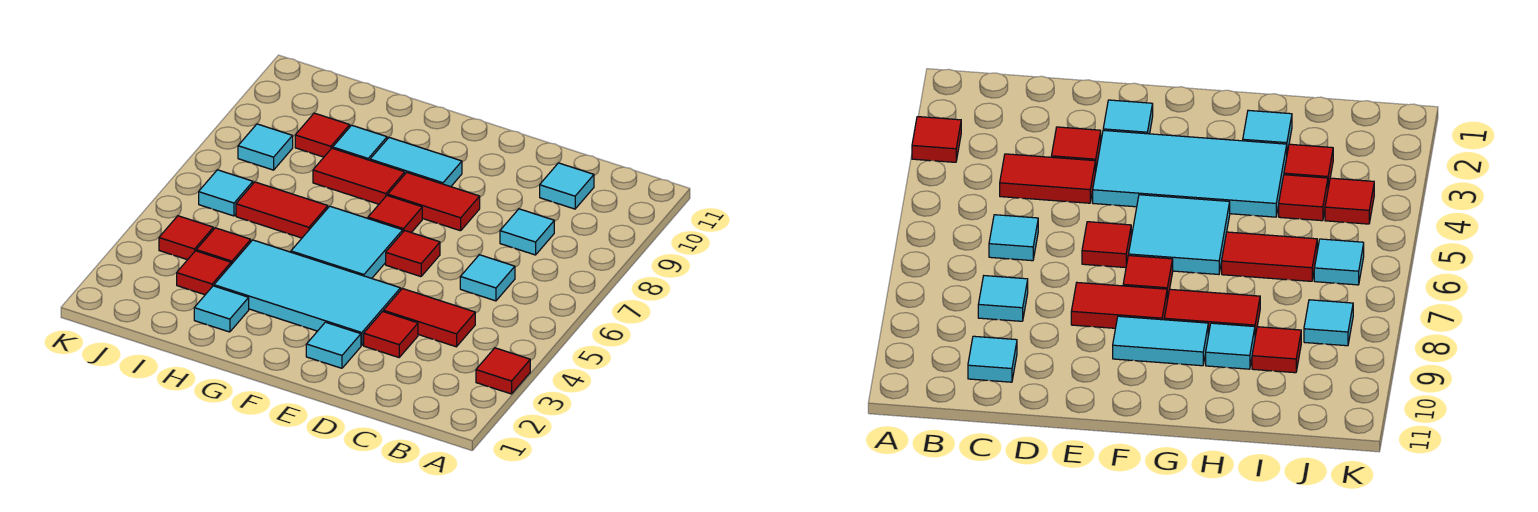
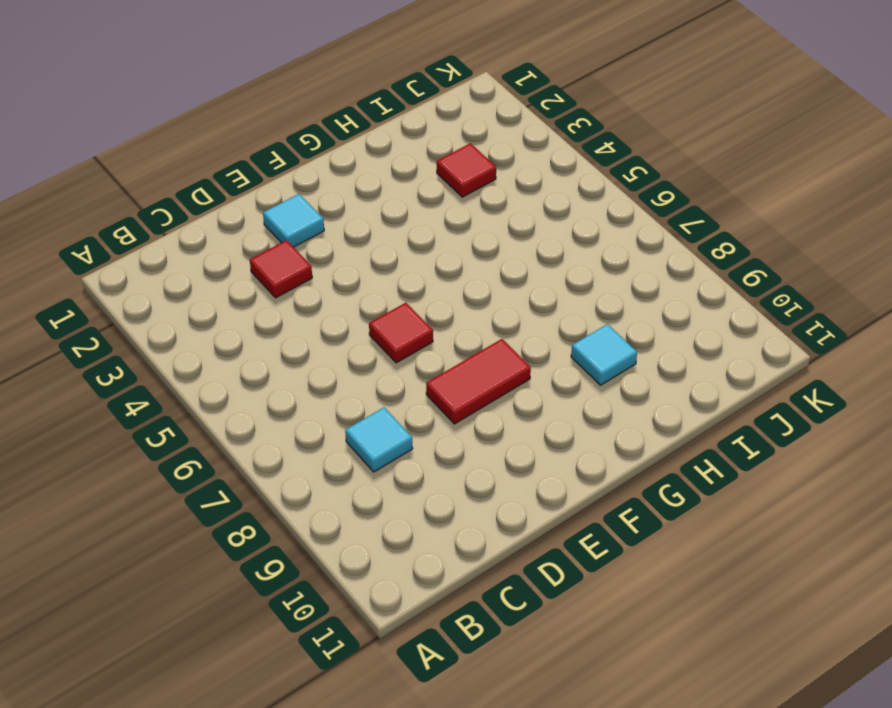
none -> red 1x1 tile [476,348,530,394]
none -> red 1x2 tile [383,289,475,347]
none -> cyan 1x1 tile [460,255,515,301]

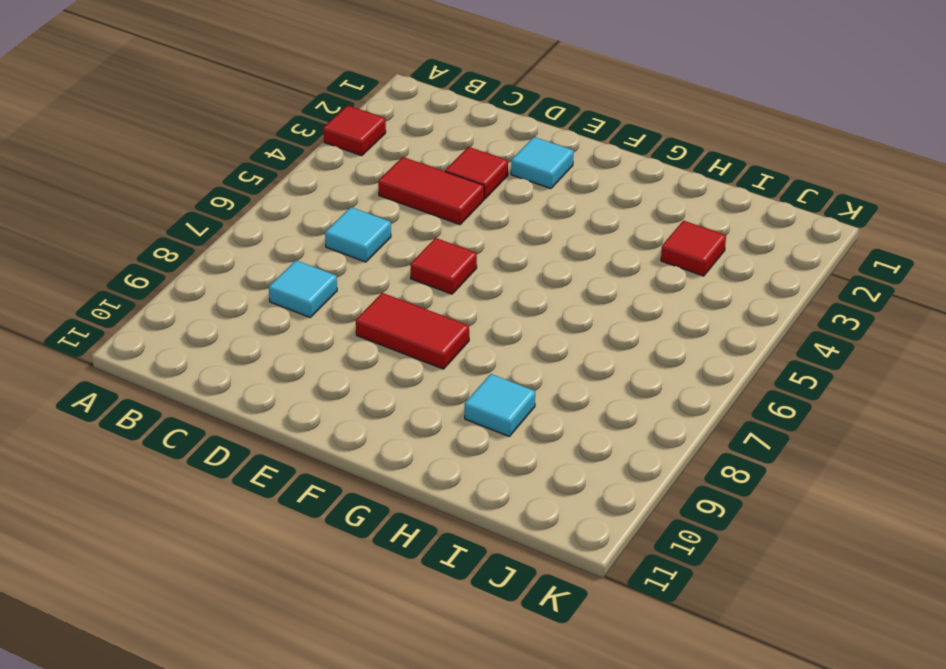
none -> cyan 1x1 tile [540,163,594,209]
none -> cyan 2x4 tile [214,240,401,345]
none -> cyan 2x2 tile [291,206,403,278]

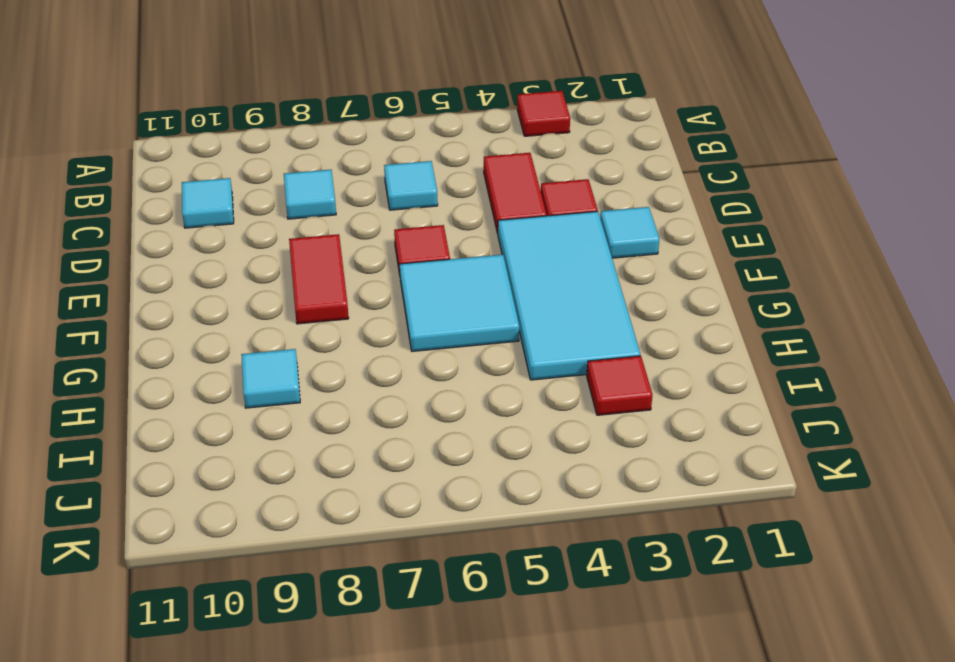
none -> red 1x1 tile [368,195,422,233]
none -> cyan 1x2 tile [370,138,462,187]
none -> red 1x2 tile [313,148,405,204]

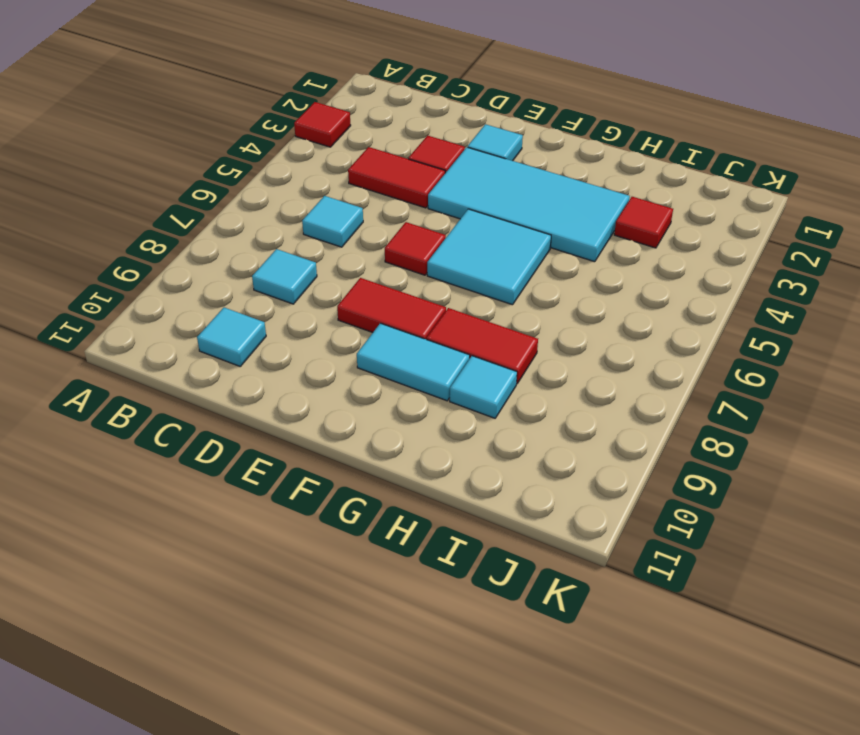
none -> red 1x1 tile [368,195,422,233]
none -> cyan 1x1 tile [194,286,249,332]
none -> red 1x2 tile [236,182,328,238]

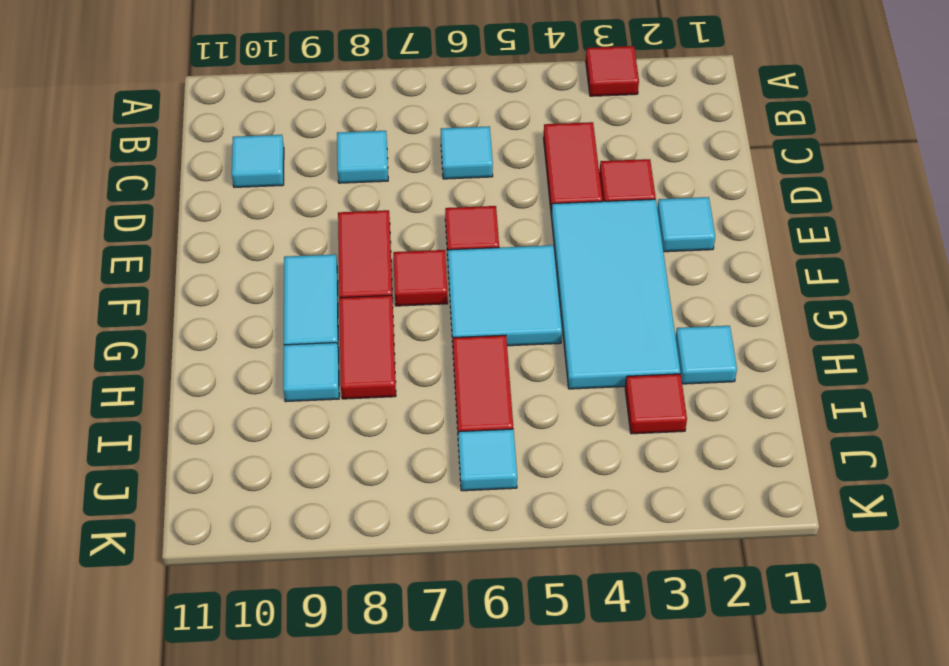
none -> red 1x1 tile [196,228,251,264]
none -> red 1x1 tile [295,113,350,157]
none -> red 1x1 tile [159,216,213,260]

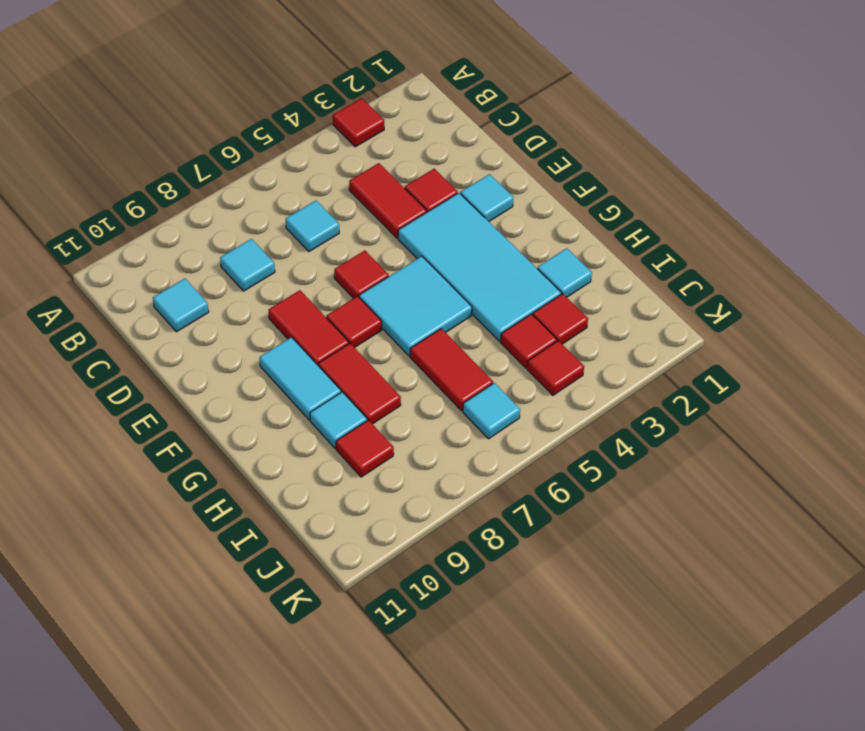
none -> cyan 1x1 tile [238,124,293,170]

